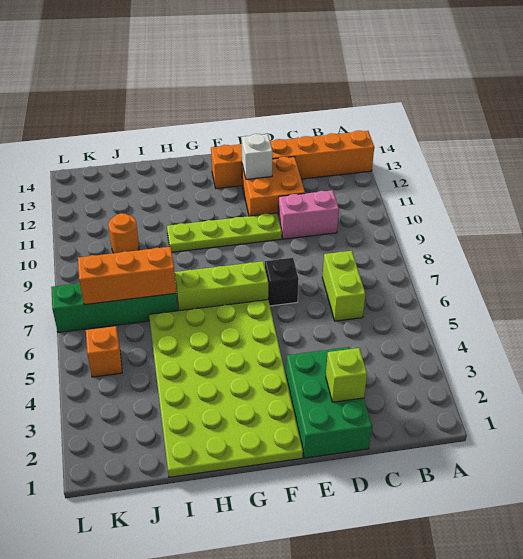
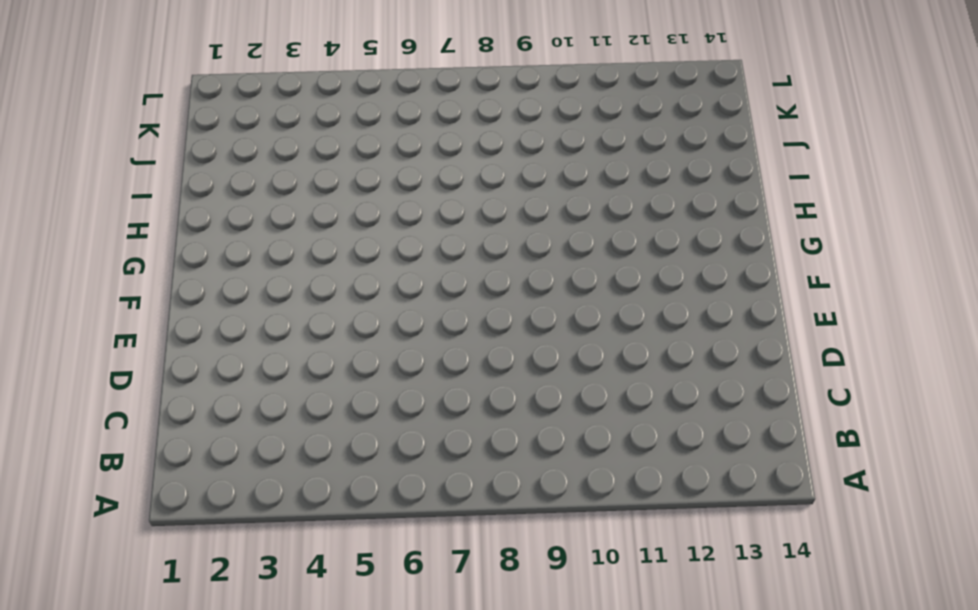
none -> orange 1x6 brick [211,131,374,189]
none -> lime 1x2 brick [322,251,365,321]
none -> pink 1x2 brick [278,190,339,239]

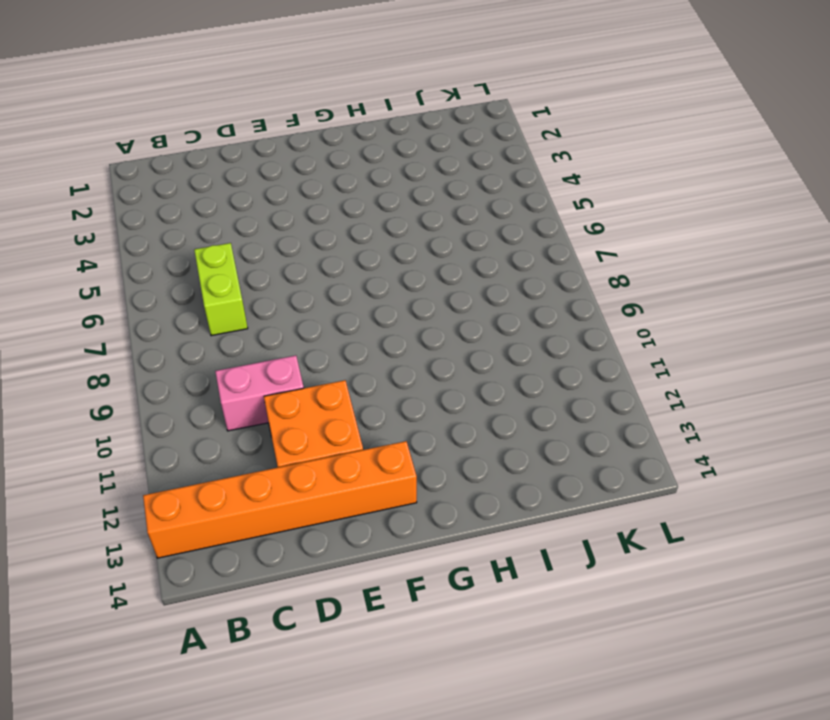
none -> green 2x3 brick [286,347,372,458]
none -> black 1x1 brick [265,258,299,306]
none -> lime 1x4 plate [167,213,282,252]

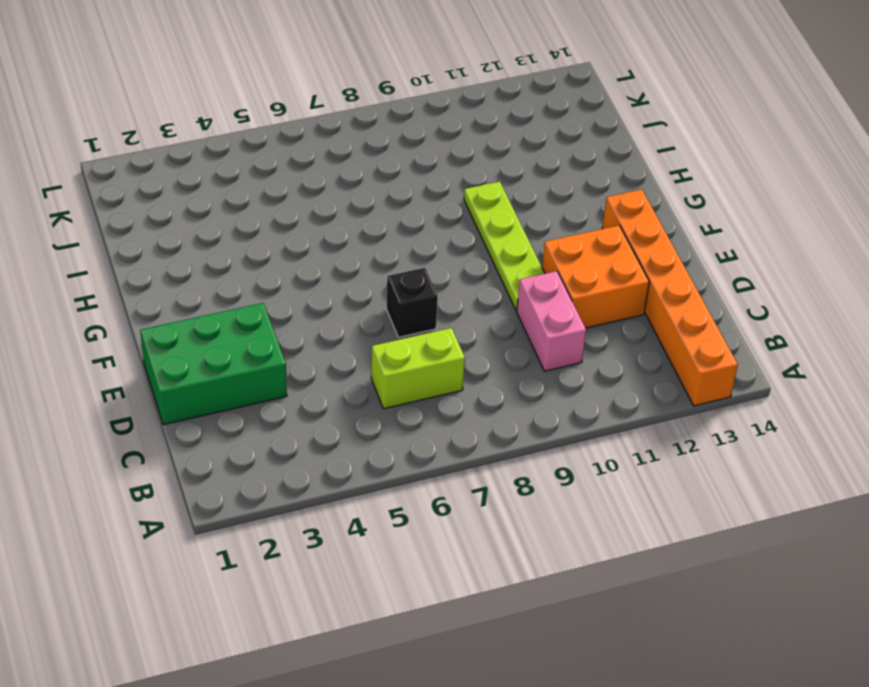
none -> lime 4x6 plate [149,300,303,477]
none -> lime 1x3 brick [175,261,268,311]
none -> green 1x4 brick [51,283,178,332]

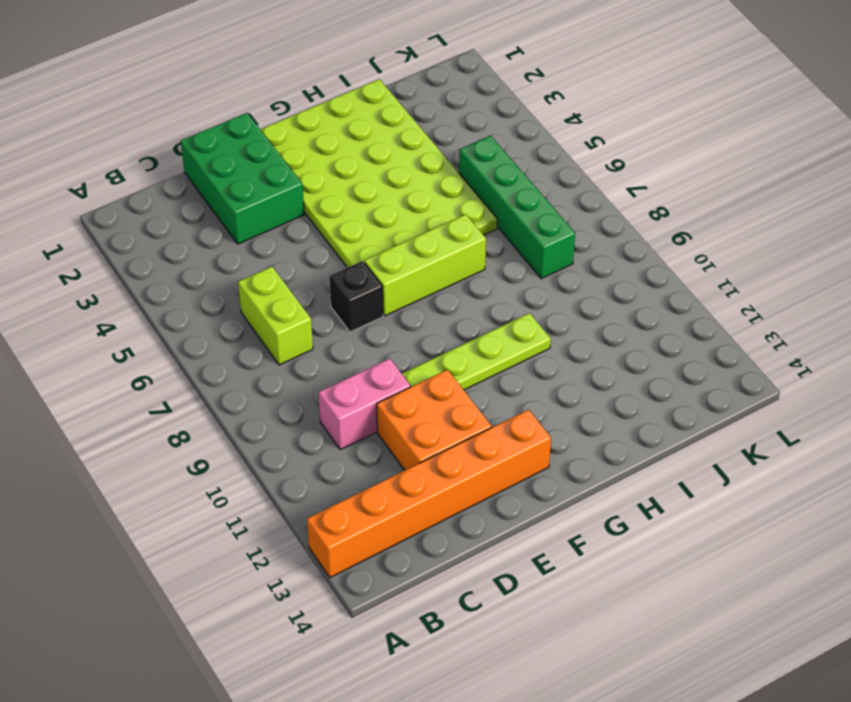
green 1x4 brick [459,136,575,279] -> green 1x4 brick turned to [51,283,178,332]
none -> orange 1x1 round brick [108,213,139,253]
none -> orange 1x1 brick [86,326,122,377]
none -> lime 1x1 brick [326,348,367,402]

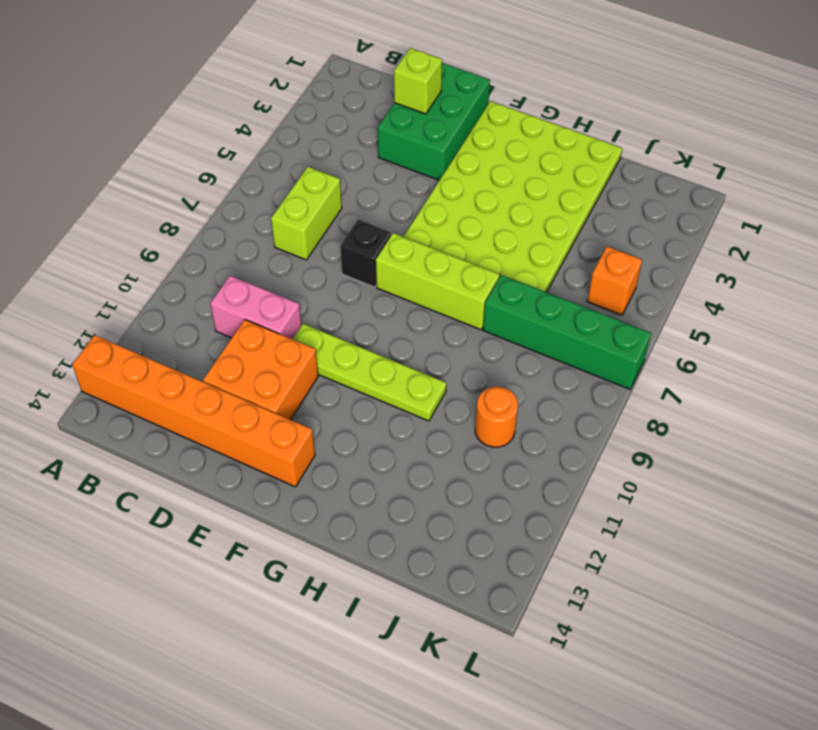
none -> white 1x1 brick [242,134,273,179]
none -> orange 1x3 brick [78,246,176,305]

